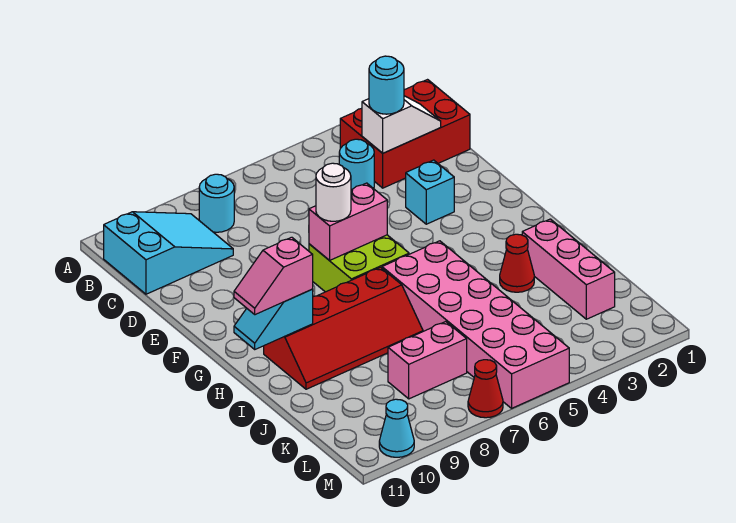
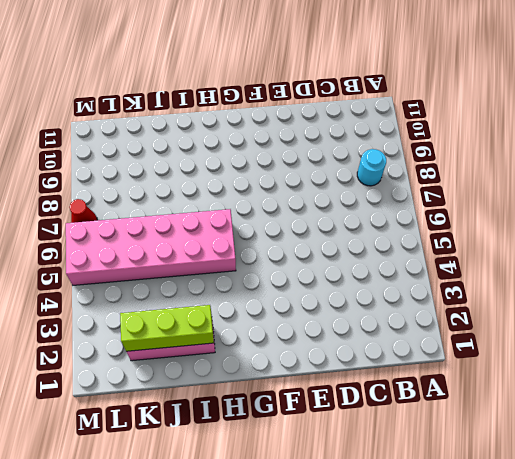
lime 1x3 brick [120,305,214,351] -> none
none -> red 2x3 brick [340,80,470,188]
none -> cyan 2x3 slope [104,212,233,294]
none -> cyan 1x1 round brick [339,139,374,190]

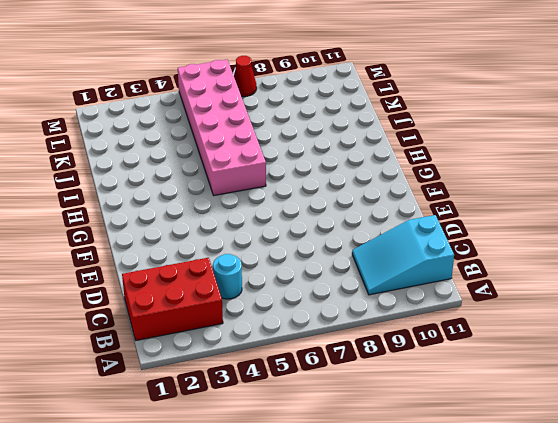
none -> cyan 1x1 round brick [199,174,234,232]
none -> cyan 1x1 brick [406,160,454,224]
none -> lime 2x2 brick [309,235,409,292]

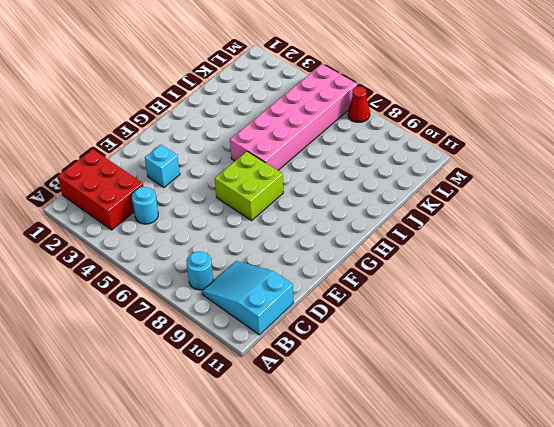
none -> red 2x4 slope [264,267,423,389]
none -> pink 1x3 brick [522,219,615,319]
none -> red 1x1 cone [500,234,534,292]

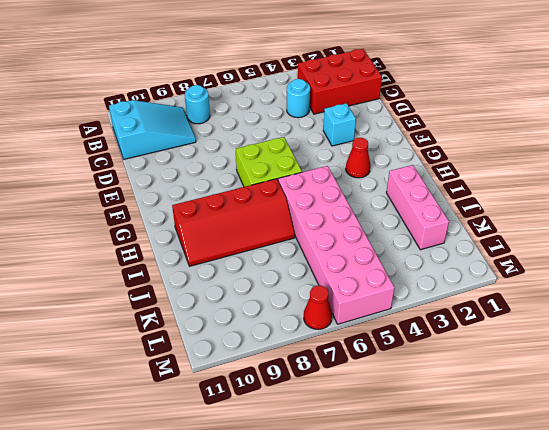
red 1x1 cone [346,138,371,178] -> red 1x1 cone moved to [500,234,534,292]
none -> pink 1x2 brick [388,322,467,399]
none -> cyan 1x1 cone [379,399,414,457]
none -> white 1x2 slope [362,96,441,153]

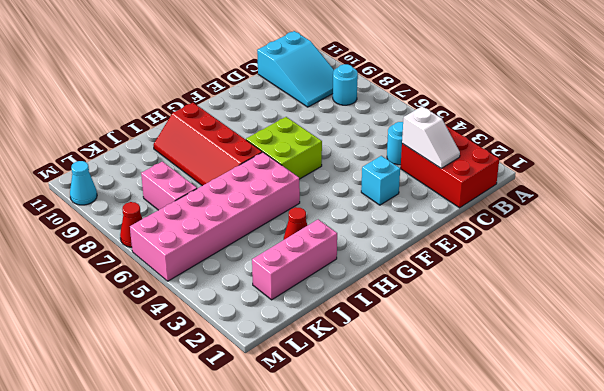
none -> pink 1x2 brick [309,183,387,261]
none -> cyan 1x2 slope [234,289,313,349]
none -> cyan 1x1 round brick [369,56,404,114]

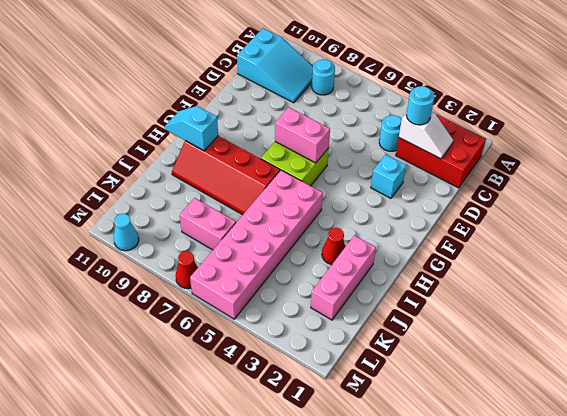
none -> white 1x1 round brick [316,163,351,221]
none -> pink 1x2 slope [234,237,313,315]

